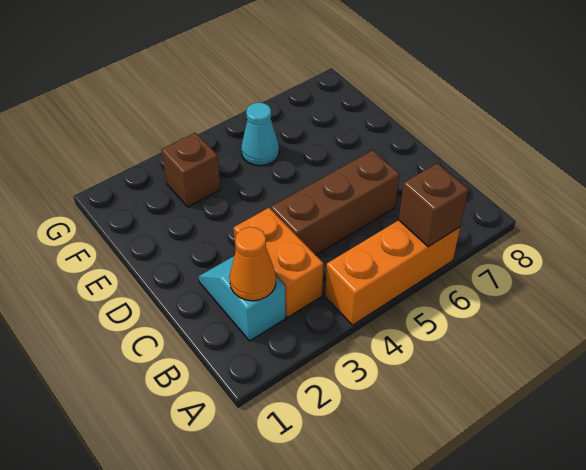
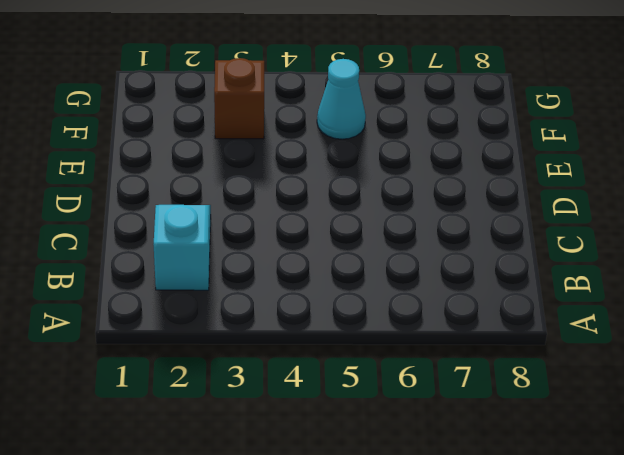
none -> orange 1x3 brick [325,220,460,325]
none -> orange 1x2 brick [234,208,323,318]

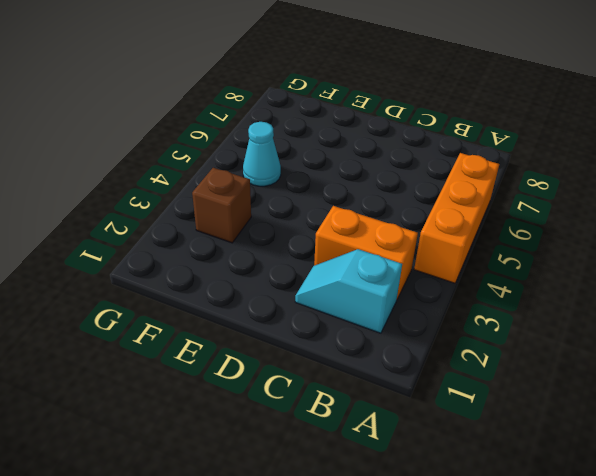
none -> brown 1x3 brick [271,150,399,255]
none -> brown 1x1 brick [399,163,469,247]

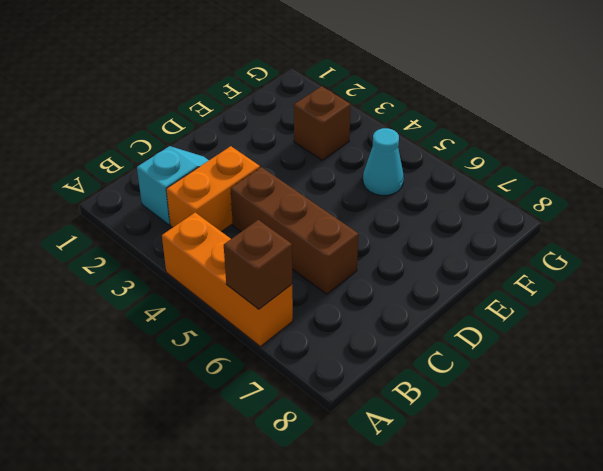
none -> orange 1x1 cone [229,227,276,301]

